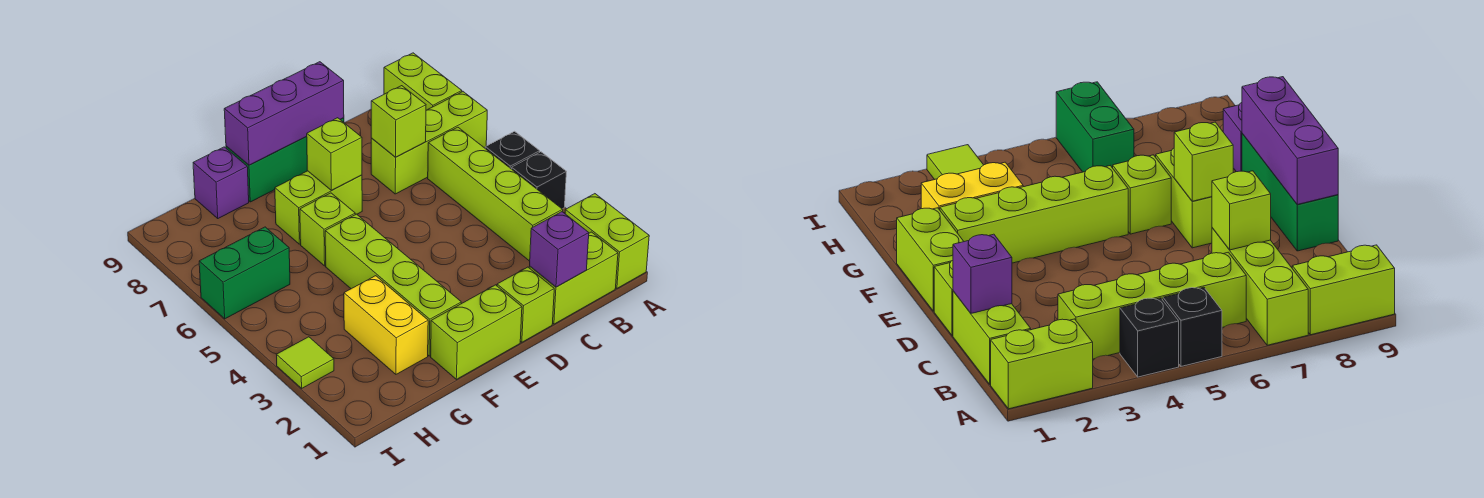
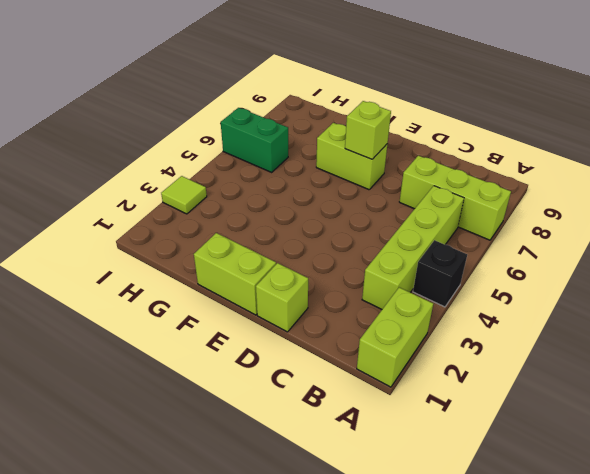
none -> black 1x1 brick [485,131,540,169]
none -> lime 1x2 brick [384,53,462,110]
none -> lime 1x2 brick [529,232,618,324]

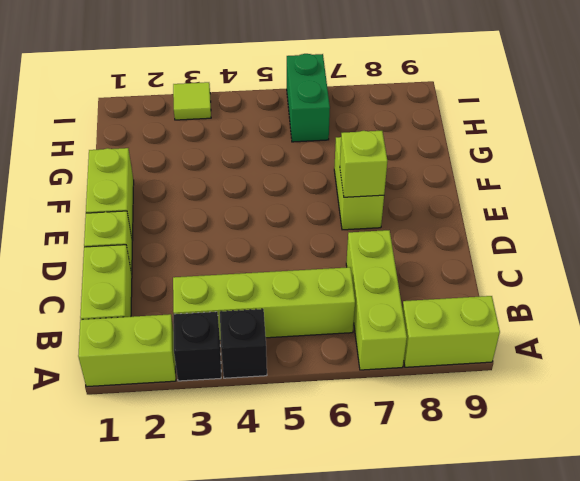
black 1x1 brick [173,312,221,381] -> black 1x1 brick moved to [485,131,540,169]
none -> green 1x3 brick [226,118,344,202]
none -> lime 1x4 brick [325,214,461,356]
none -> lime 1x1 brick [300,193,355,266]

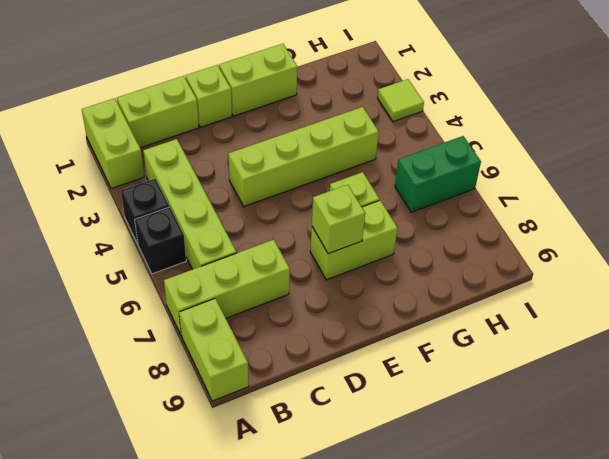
lime 1x4 brick [228,107,379,206] -> lime 1x4 brick turned to [325,214,461,356]
none -> green 1x3 brick [226,118,344,202]
none -> yellow 1x2 brick [344,276,428,374]
none -> purple 1x1 brick [193,147,249,218]

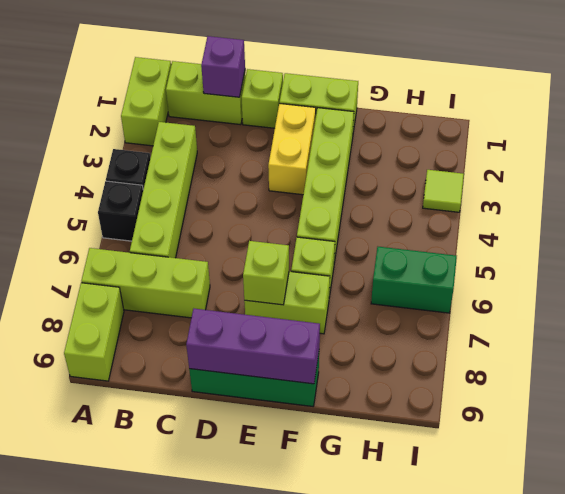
yellow 1x2 brick [268,104,316,195] -> yellow 1x2 brick moved to [344,276,428,374]
none -> purple 1x1 brick [193,147,249,218]
none -> lime 1x1 brick [371,86,426,157]

